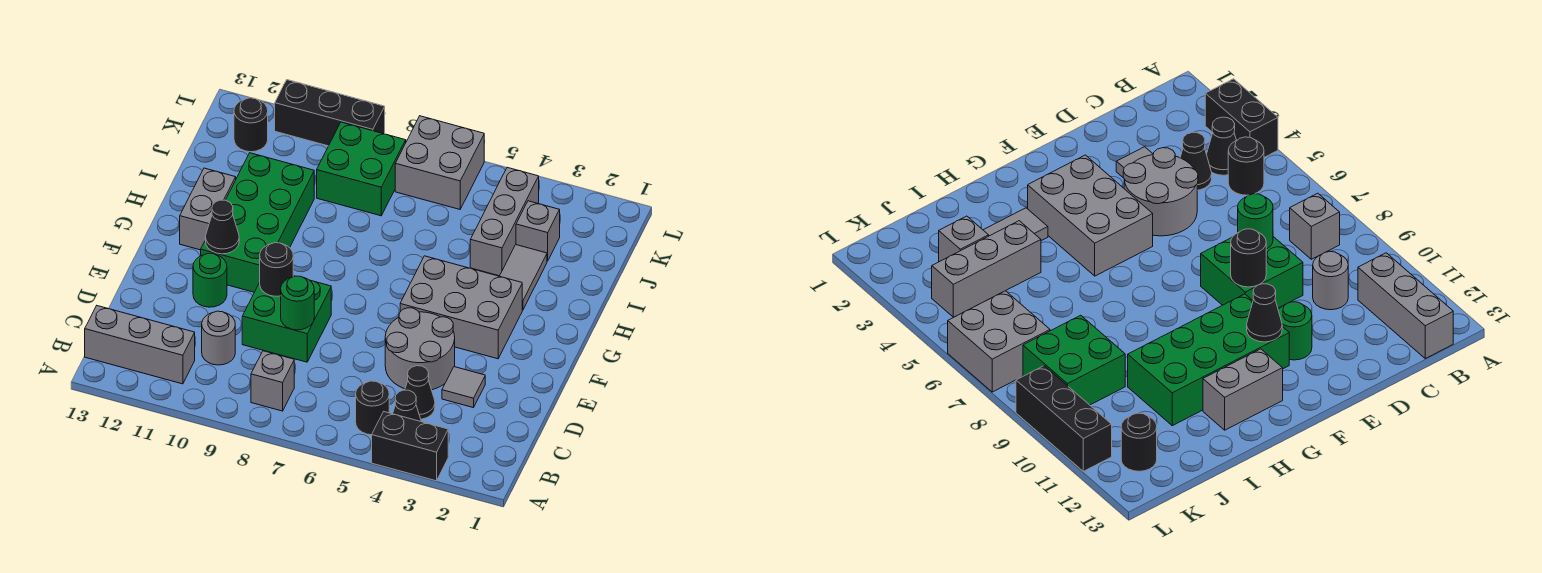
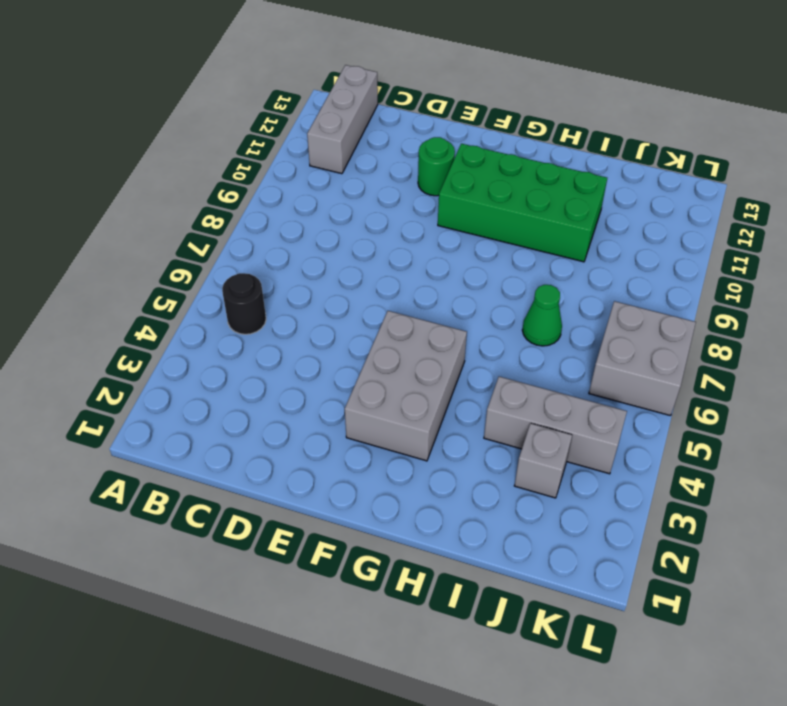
green 1x1 cone [522,285,562,346] -> none
none -> black 1x2 brick [372,412,448,481]
none -> black 1x1 cone [393,390,421,421]
none -> grey 1x1 brick [251,351,294,411]

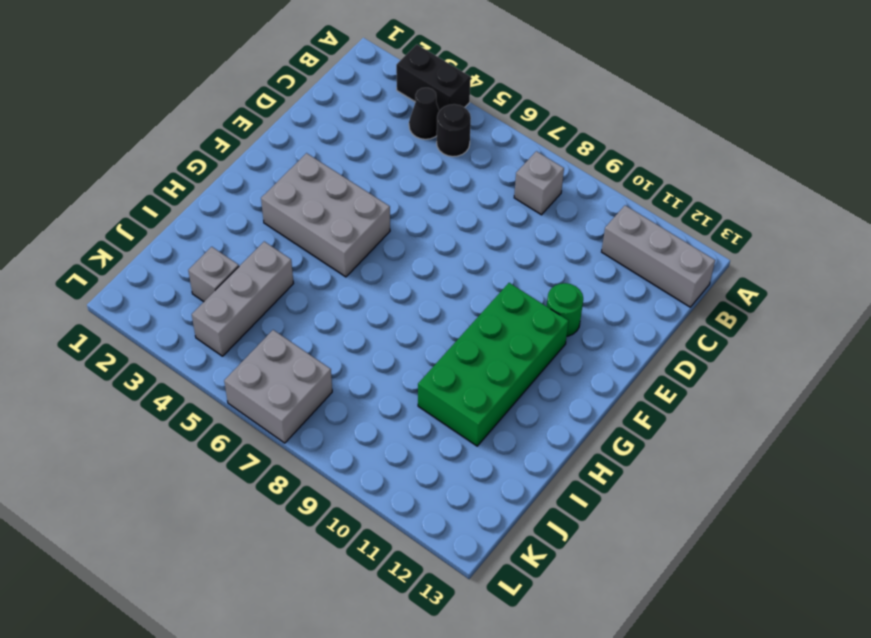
none -> black 1x1 cone [405,366,435,419]
none -> grey 1x1 round brick [202,311,235,365]
none -> grey 1x1 tile [442,367,485,408]

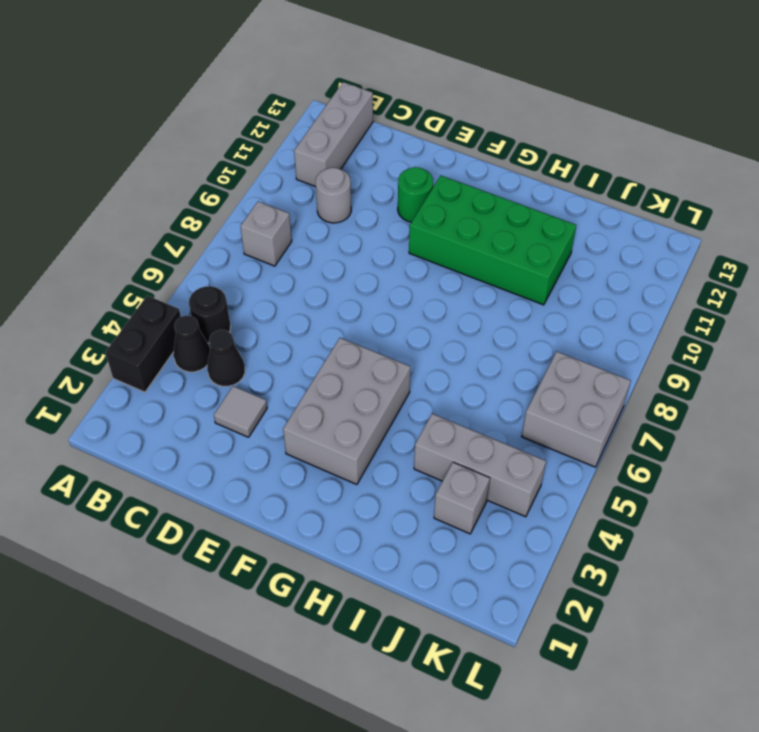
none -> grey 2x2 round brick [385,308,455,390]
none -> green 2x2 brick [242,276,331,362]
none -> grey 1x2 brick [180,168,236,250]

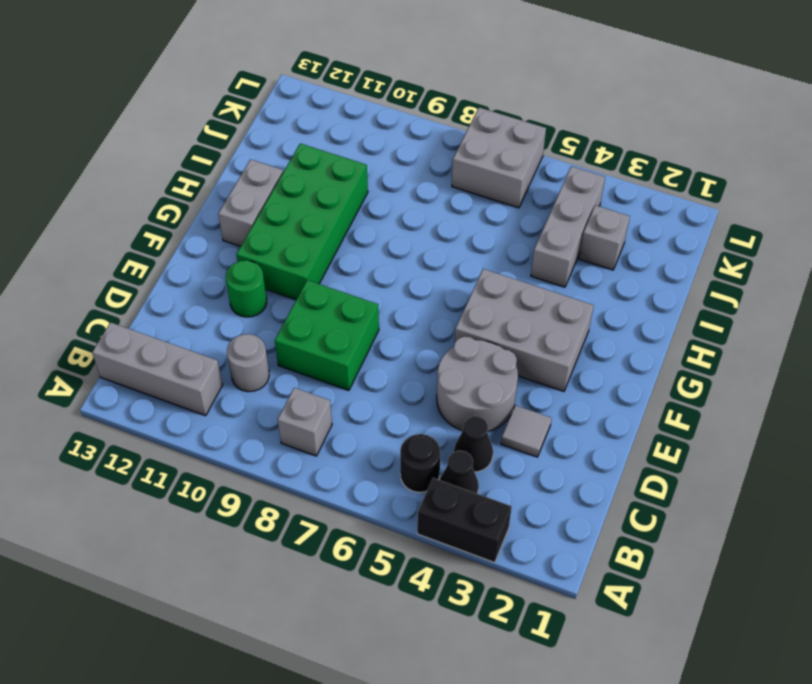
none -> grey 1x2 tile [500,245,547,310]
none -> green 2x2 brick [317,122,406,216]
none -> black 1x1 round brick [234,98,268,152]

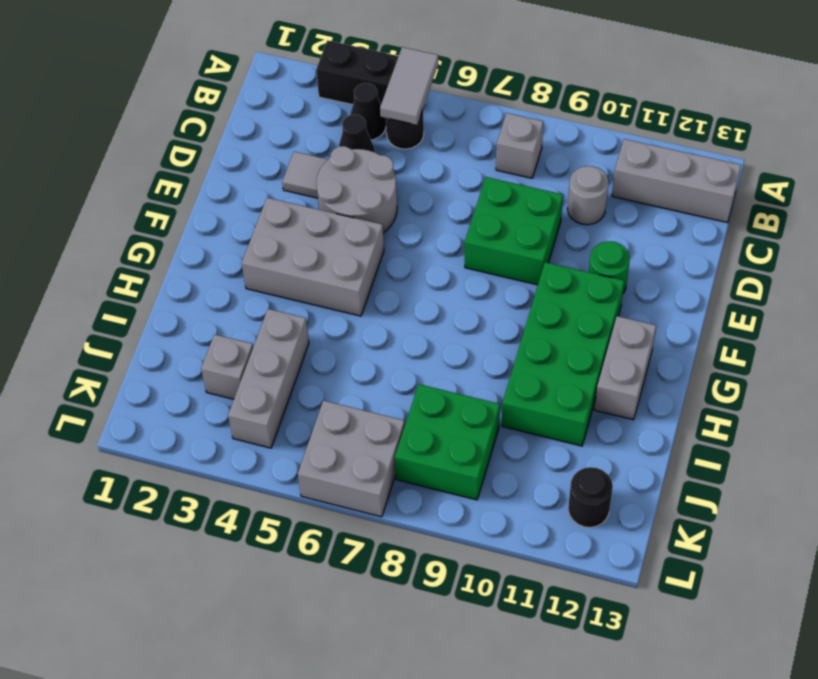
grey 1x2 tile [380,47,438,125] -> grey 1x2 tile moved to [500,245,547,310]
none -> black 1x3 brick [275,80,385,146]
none -> green 1x1 round brick [281,276,314,330]
none -> black 1x1 round brick [260,243,293,296]

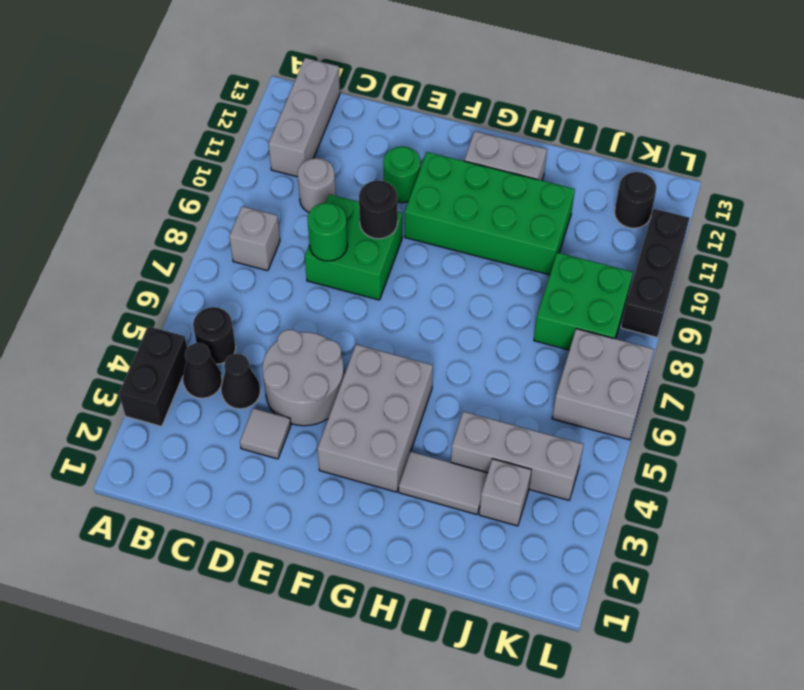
none -> black 1x1 cone [205,200,239,254]

